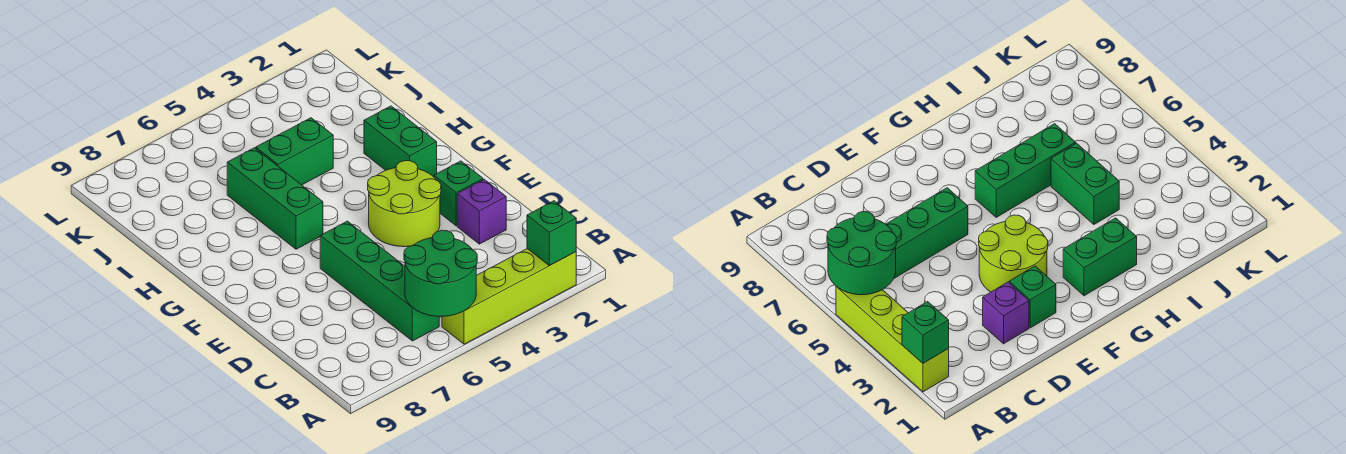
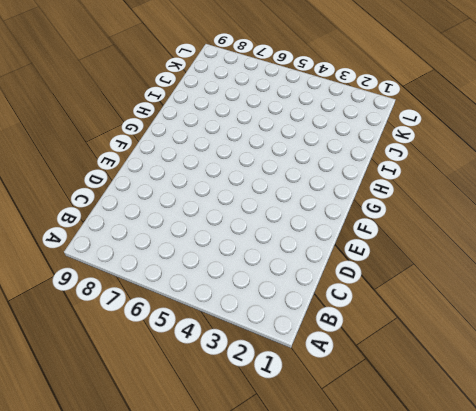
none -> lime 1x4 brick [442,249,576,344]
none -> green 1x4 brick [320,221,439,341]

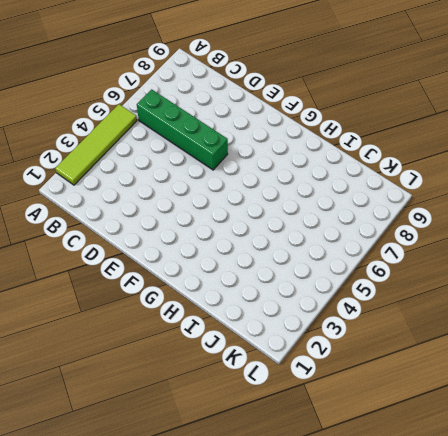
lime 1x4 tile [55,104,137,185] -> lime 1x4 brick [442,249,576,344]
none -> purple 1x1 brick [457,179,506,244]
none -> green 1x1 brick [434,161,483,226]

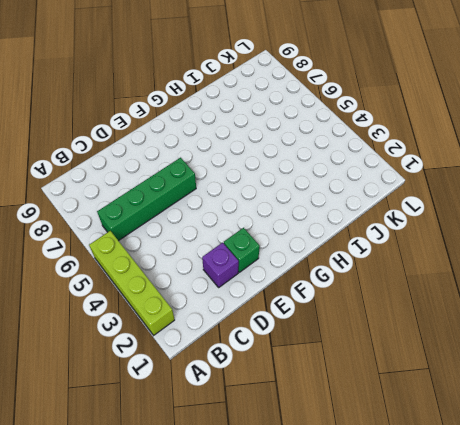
none -> lime 2x2 round brick [368,161,441,247]
none -> green 1x2 brick [364,106,437,177]

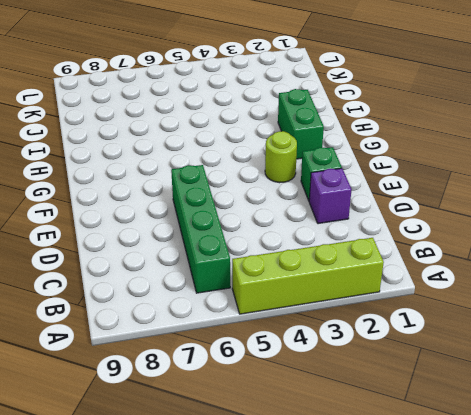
lime 1x1 round brick [265,131,297,183] -> lime 2x2 round brick [368,161,441,247]
none -> green 1x3 brick [227,148,323,249]
none -> green 1x2 brick [256,118,333,185]

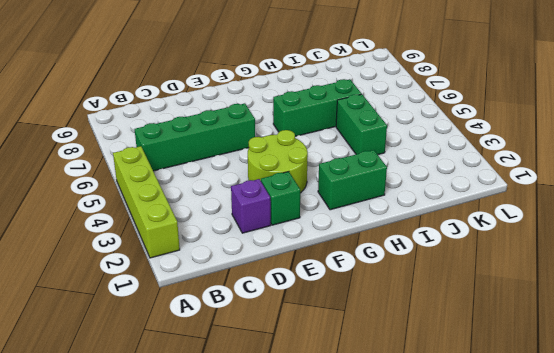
none -> green 1x1 brick [527,201,576,266]
none -> green 2x2 round brick [404,230,477,316]

